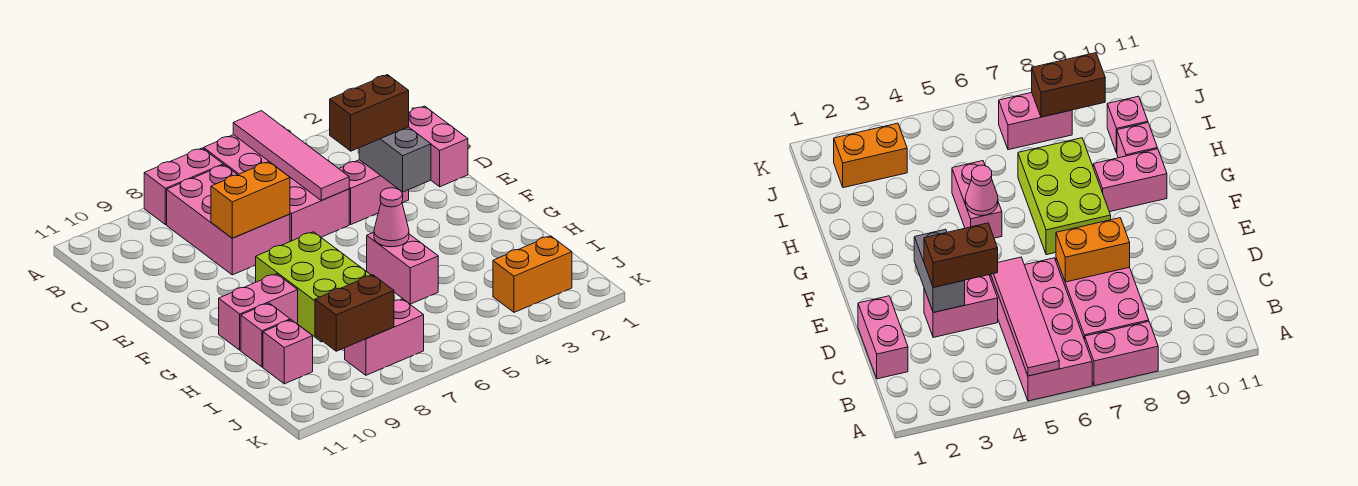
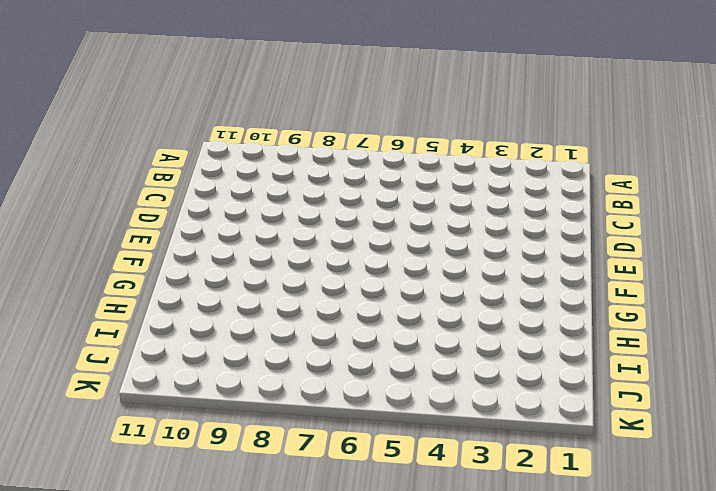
none -> pink 2x4 brick [204,135,349,241]
none -> pink 1x2 brick [144,148,223,225]
none -> pink 2x3 brick [167,165,290,275]

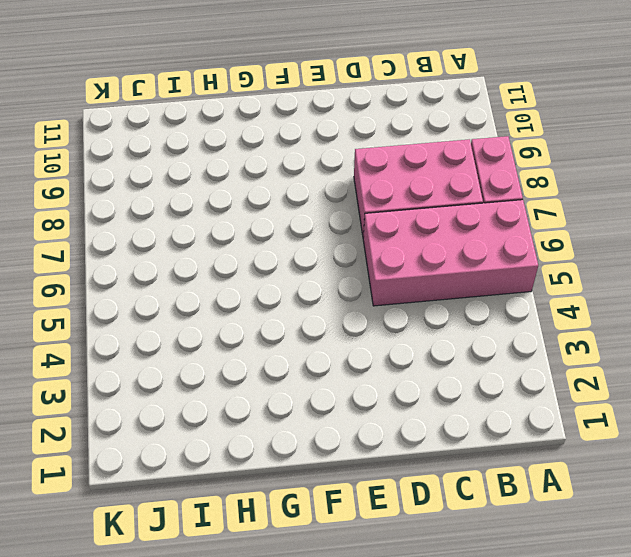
none -> pink 1x2 brick [409,106,468,187]
none -> pink 1x2 brick [339,160,409,224]
none -> lime 2x3 brick [255,232,371,342]

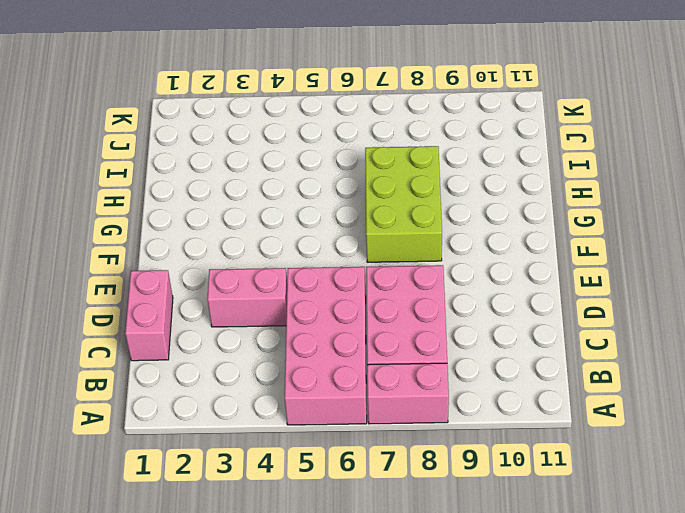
none -> pink 1x2 brick [367,232,438,304]
none -> pink 1x2 brick [219,274,298,350]
none -> pink 1x1 brick [241,303,290,367]

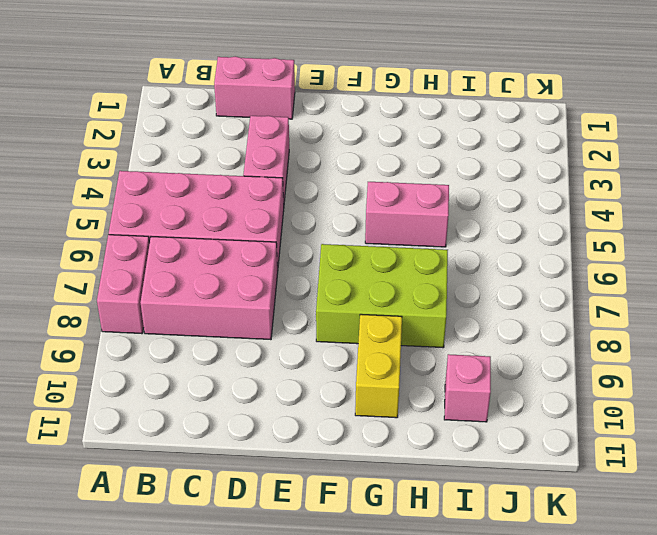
yellow 1x2 brick [355,314,402,418] -> pink 1x2 brick [219,274,298,350]
none -> pink 1x1 brick [241,303,290,367]
none -> orange 1x2 brick [493,236,572,312]
none -> pink 1x2 brick [345,299,424,375]

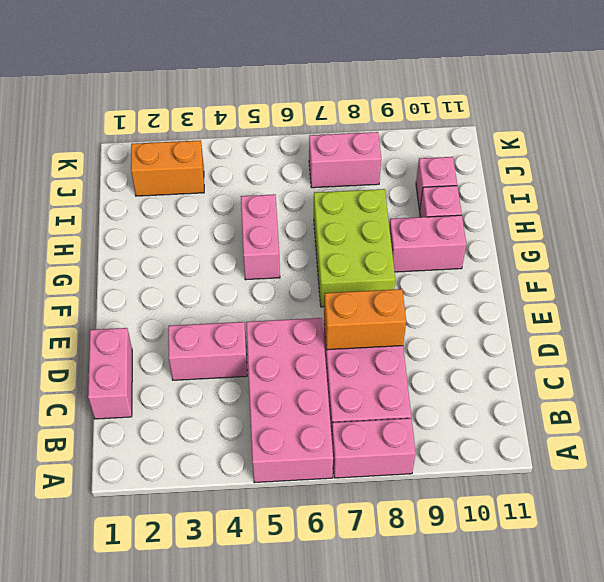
none -> pink 1x4 tile [233,111,349,200]
none -> grey 1x2 brick [359,127,431,192]
none -> pink 1x1 cone [374,188,409,247]

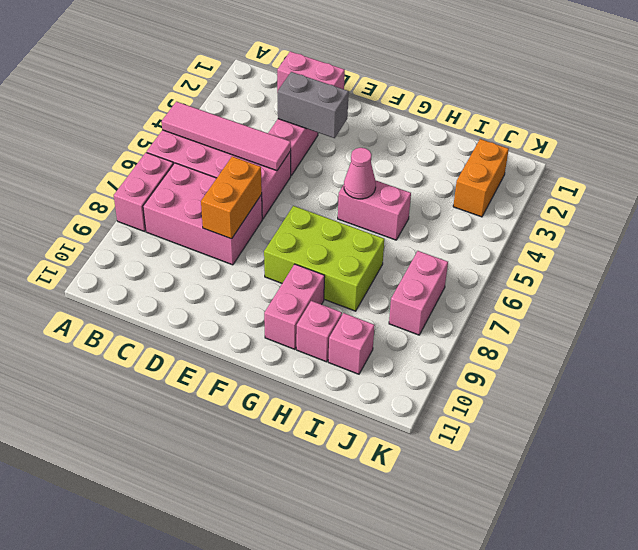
none -> brown 1x2 brick [315,275,394,351]
none -> brown 1x2 brick [330,75,409,151]

